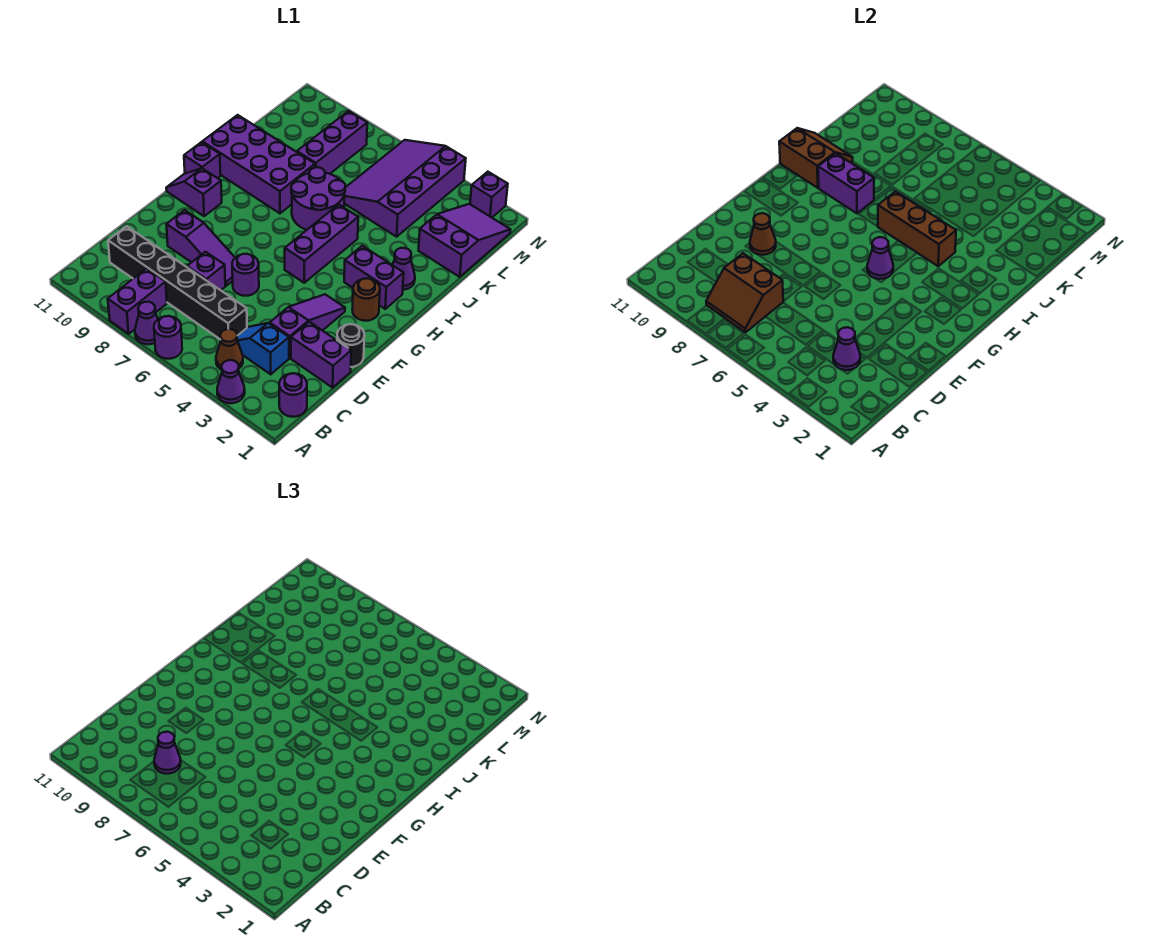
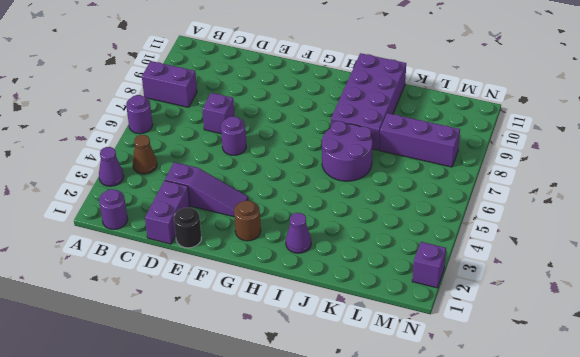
none -> purple 1x1 cone [135,302,158,344]
none -> blue 1x2 slope [237,323,289,374]
none -> black 1x6 brick [108,226,247,340]
none -> purple 1x3 slope [166,210,235,286]

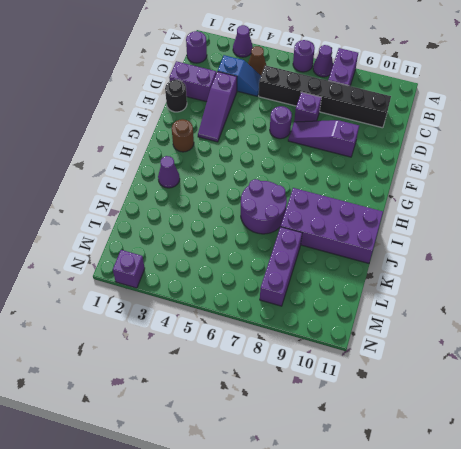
none -> purple 1x3 brick [285,204,358,283]
none -> purple 1x2 slope [166,168,222,216]
none -> purple 1x2 brick [344,246,404,309]
none -> purple 1x1 brick [184,142,221,178]

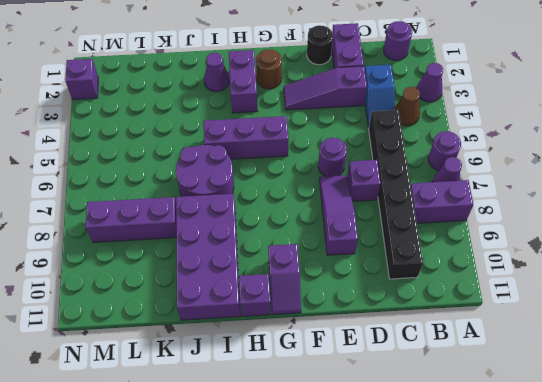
none -> purple 2x3 slope [418,204,511,277]
none -> purple 3x4 slope [344,140,466,237]
none -> brown 2x2 slope [706,253,783,332]
none -> purple 1x1 cone [833,327,860,370]

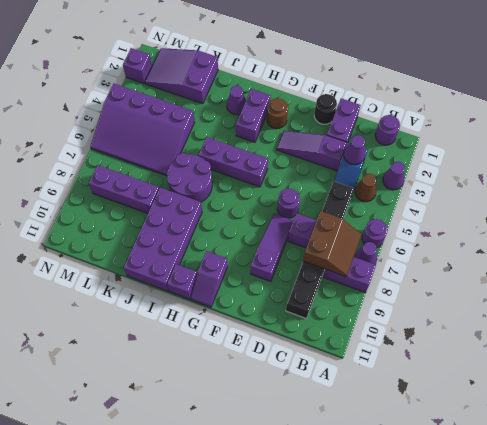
none -> brown 1x1 cone [750,213,776,255]
none -> purple 1x1 cone [867,237,893,279]
none -> brown 1x3 brick [878,191,956,266]
none -> purple 1x2 brick [818,153,874,213]

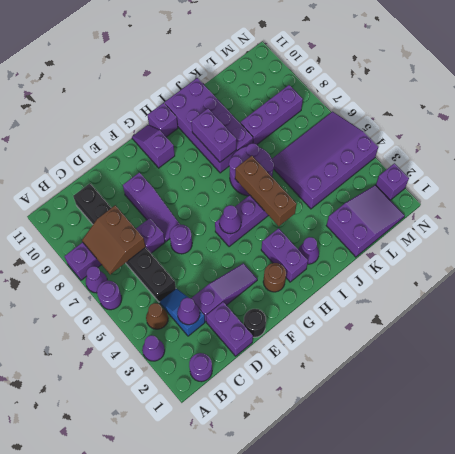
none -> brown 1x1 cone [750,213,776,255]
none -> brown 2x2 slope [779,128,853,188]
none -> purple 1x1 cone [154,732,181,774]

